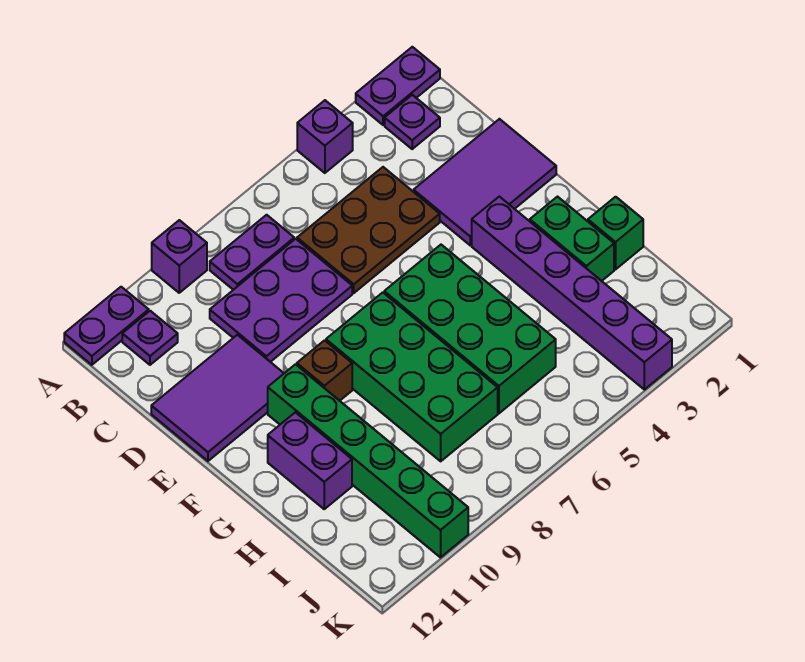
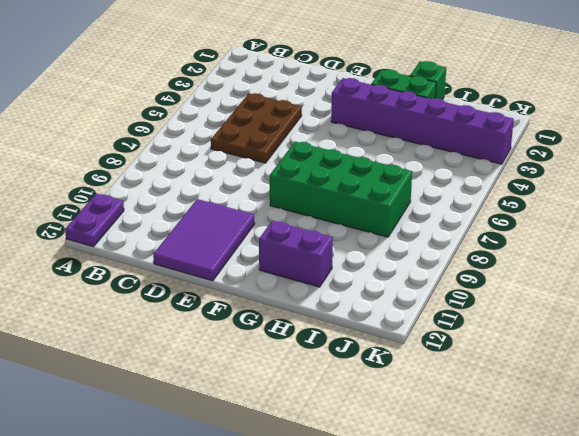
none -> purple 1x2 plate [356,47,440,125]
none -> purple 1x1 brick [297,100,353,173]
none -> purple 1x1 brick [152,220,207,293]

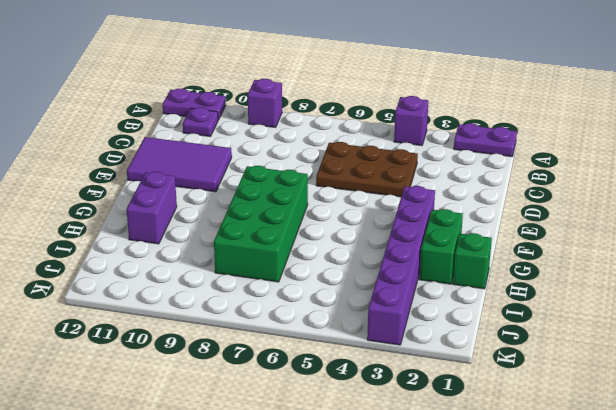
none -> purple 1x1 plate [385,95,440,149]
none -> purple 1x2 plate [210,215,294,290]
none -> purple 2x3 plate [210,239,352,362]

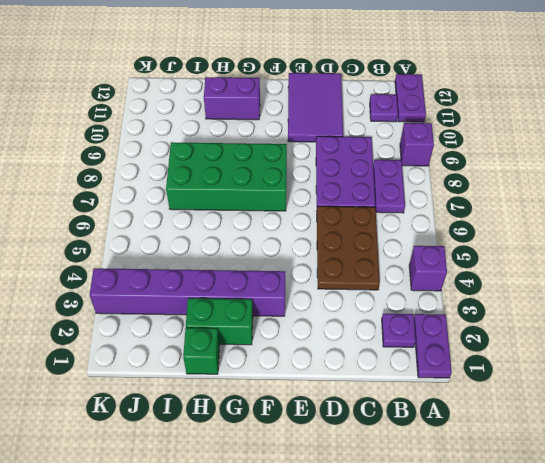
none -> purple 2x3 tile [414,119,556,245]
none -> green 2x4 brick [384,245,556,413]
none -> brown 1x1 brick [297,340,352,401]

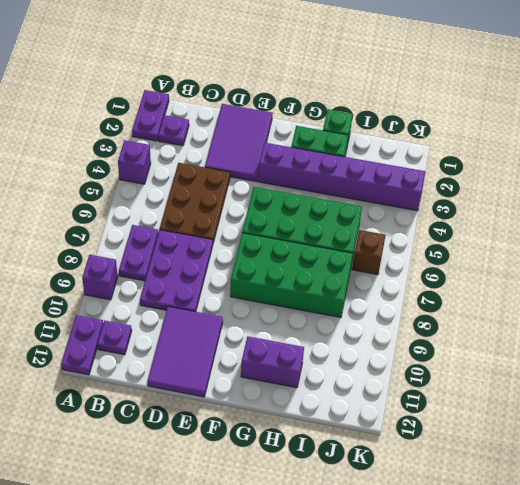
brown 1x1 brick [352,230,386,275] -> brown 1x1 brick moved to [297,340,352,401]
none -> green 1x6 brick [268,364,468,557]

